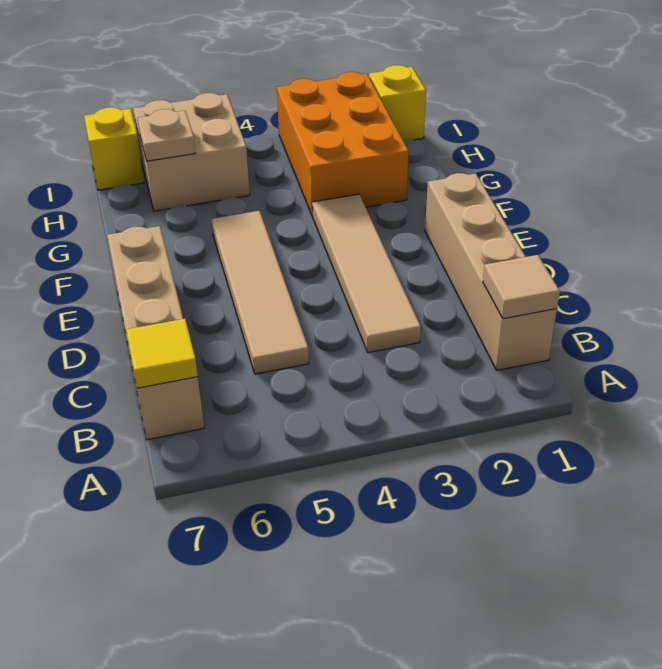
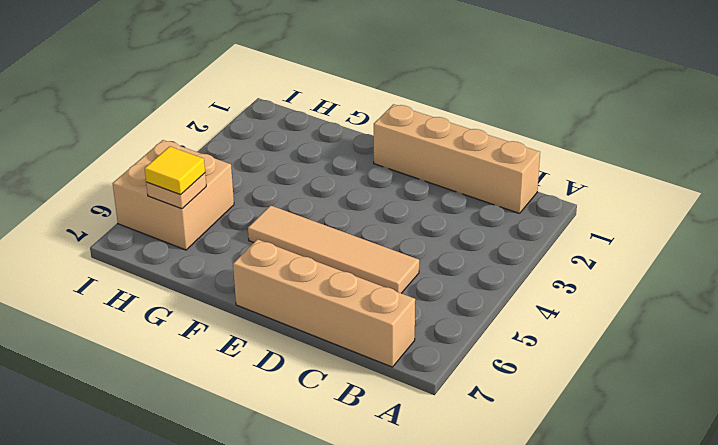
yellow 1x1 tile [145,146,205,195] -> yellow 1x1 tile moved to [126,319,198,388]
none -> tan 1x4 tile [312,194,421,353]
none -> orange 2x3 brick [277,72,409,216]

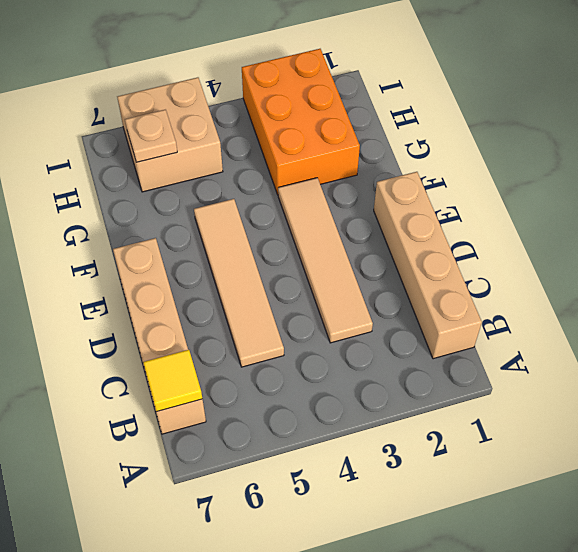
none -> yellow 1x1 brick [369,65,426,140]
none -> yellow 1x1 brick [84,107,144,190]

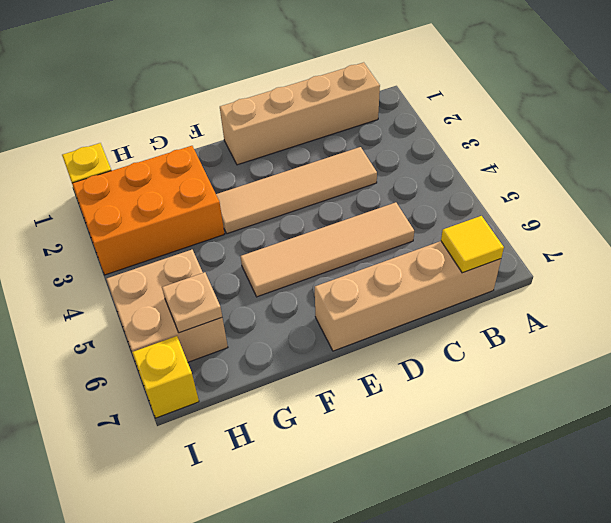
none -> tan 1x1 tile [483,255,560,319]

